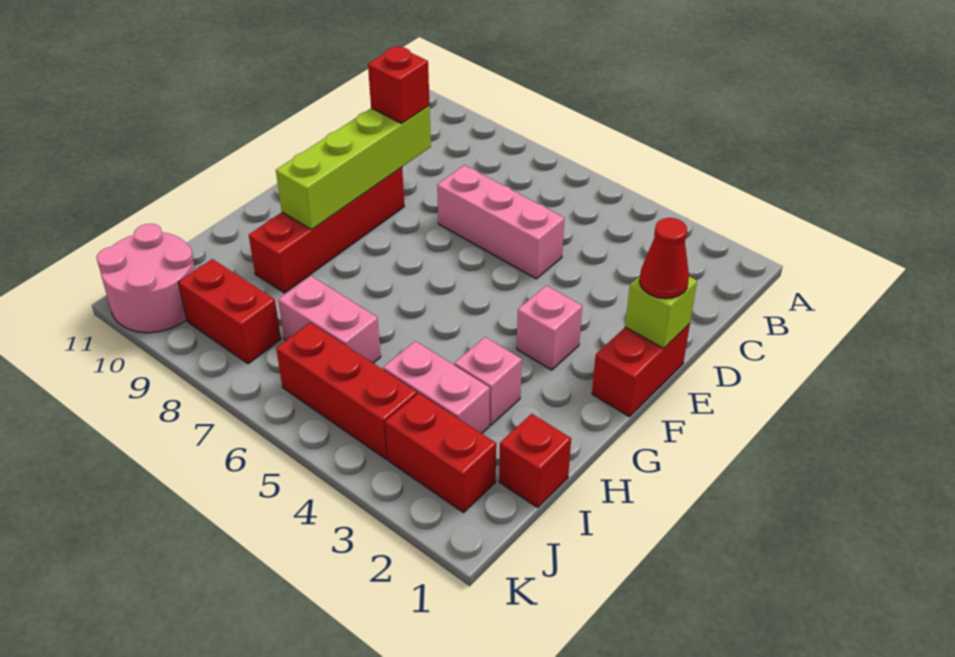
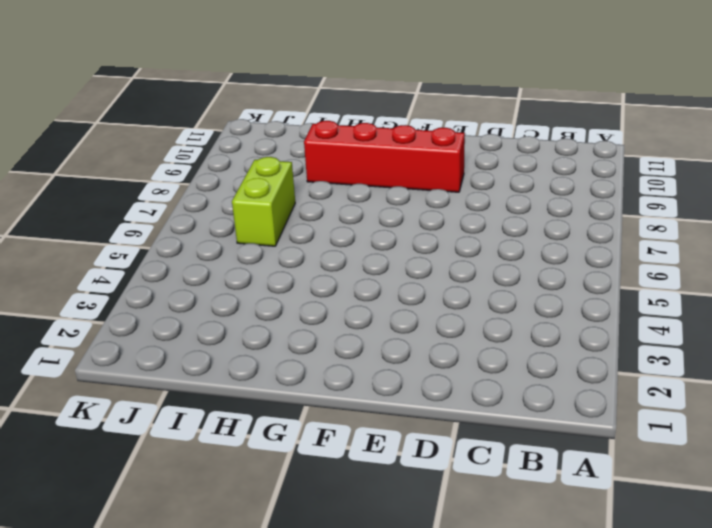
lime 1x2 brick [232,157,295,246] -> pink 1x2 brick [278,276,381,363]
none -> pink 1x3 brick [437,165,565,279]
none -> red 1x2 brick [592,324,690,417]
none -> pink 1x1 brick [517,285,582,370]

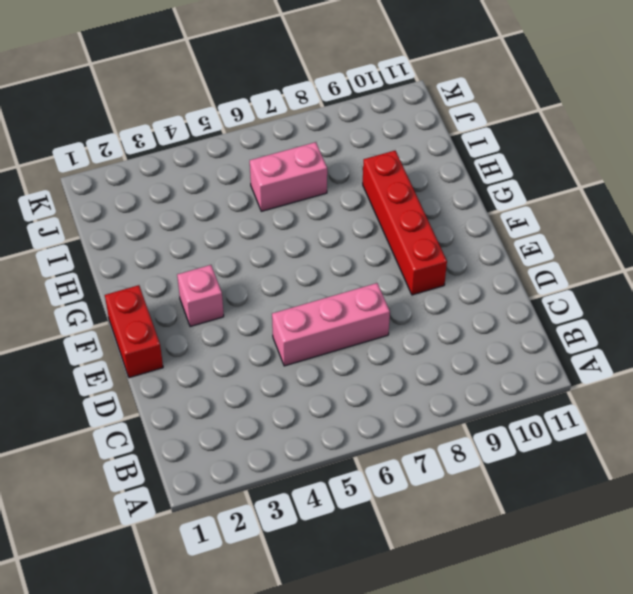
none -> pink 1x1 brick [454,337,522,425]
none -> red 1x1 brick [499,414,571,508]
none -> pink 1x2 brick [383,341,490,433]

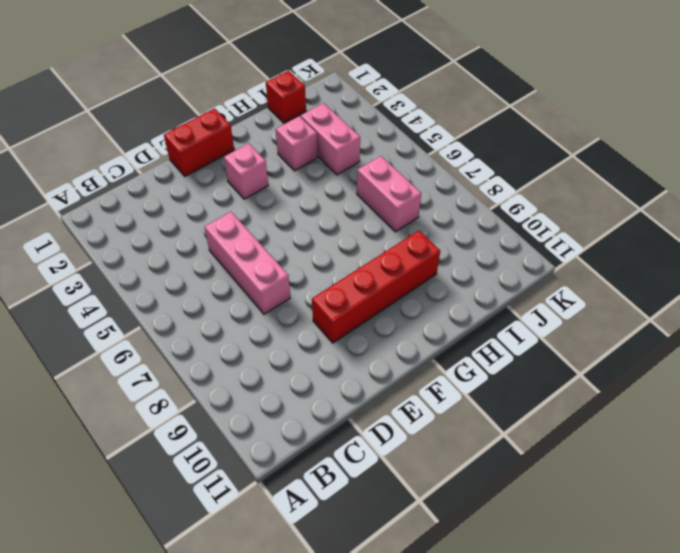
none -> red 1x2 brick [385,393,496,513]
none -> red 1x3 brick [276,323,417,459]
none -> red 1x2 brick [178,259,281,364]

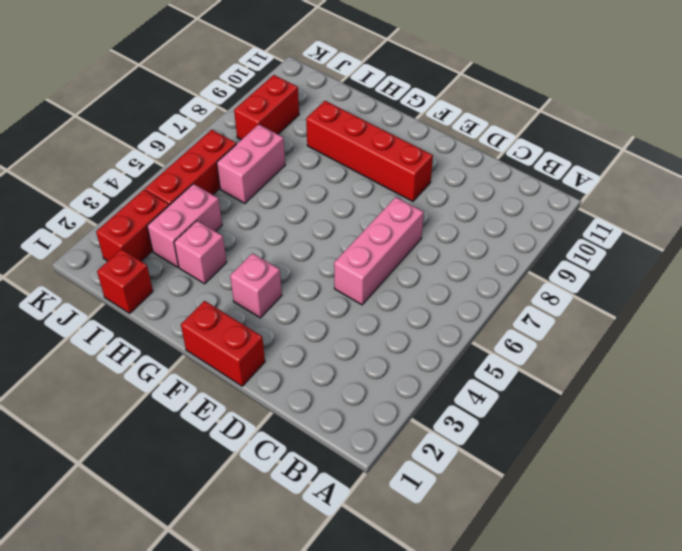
none -> pink 2x2 round brick [97,224,195,333]
none -> lime 1x4 brick [276,106,431,230]
none -> lime 1x1 brick [625,276,697,348]

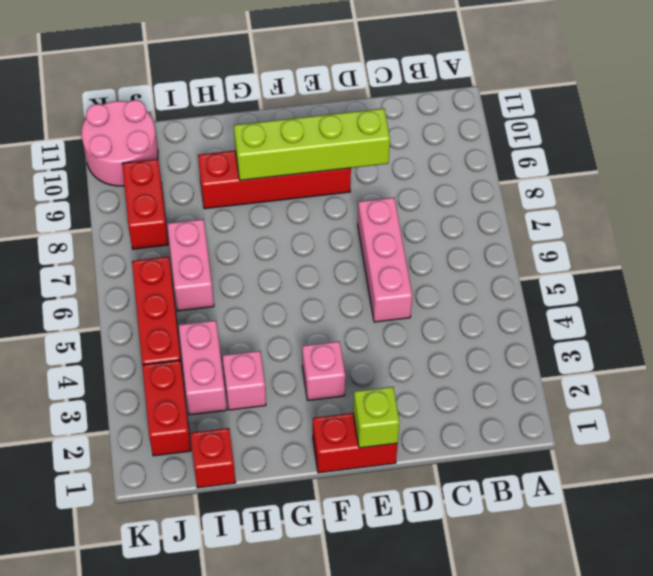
none -> red 1x1 brick [368,46,430,123]
none -> red 1x1 cone [639,218,689,299]

